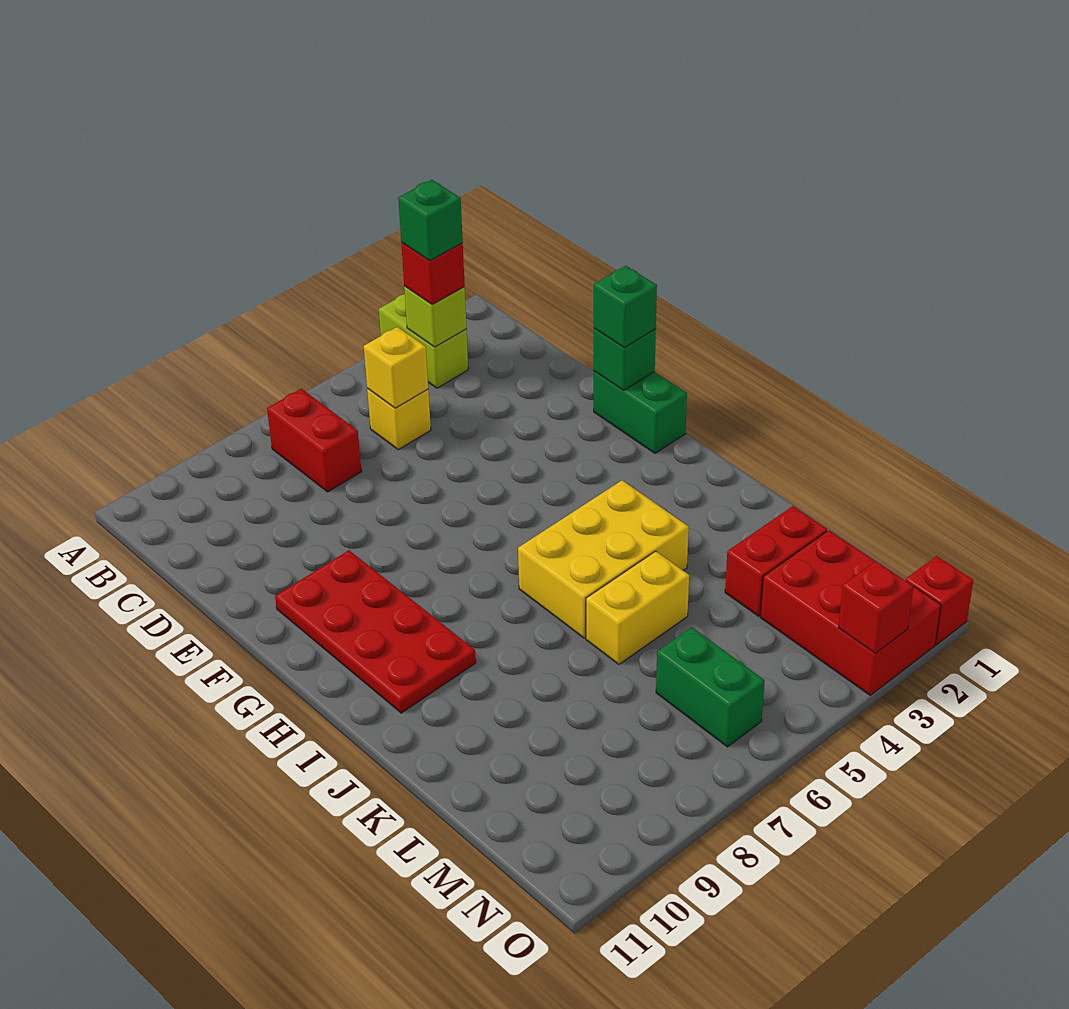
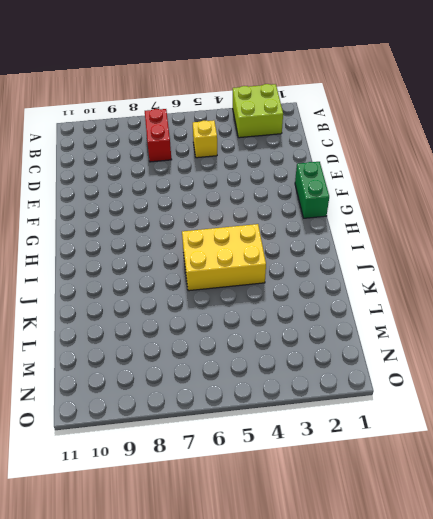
lime 2x2 brick [233,84,283,138] -> lime 1x2 brick [379,294,468,388]
none -> red 2x4 plate [275,550,476,713]
none -> yellow 1x2 brick [586,551,689,664]
none -> red 1x2 brick [725,506,827,616]

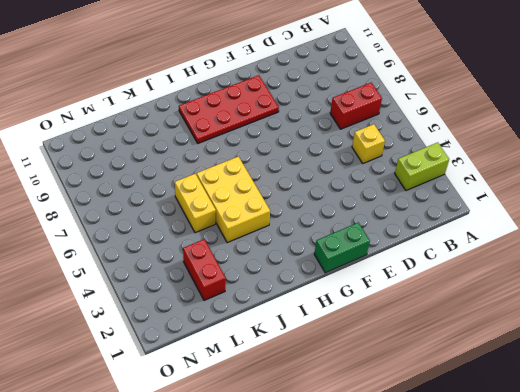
none -> red 2x3 brick [760,530,941,695]
none -> green 1x2 brick [656,627,765,747]
none -> red 1x1 brick [905,556,973,645]

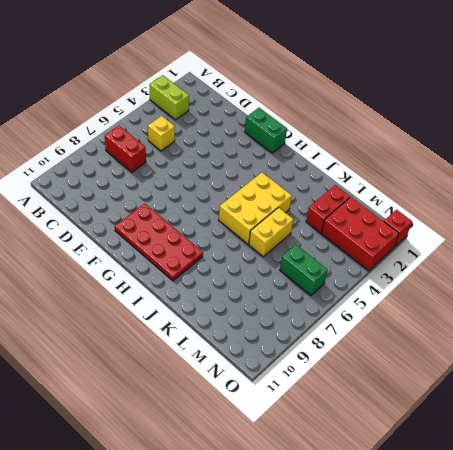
none -> lime 1x1 brick [404,286,467,347]
none -> yellow 1x1 brick [364,327,428,408]
none -> green 1x1 brick [594,328,656,390]

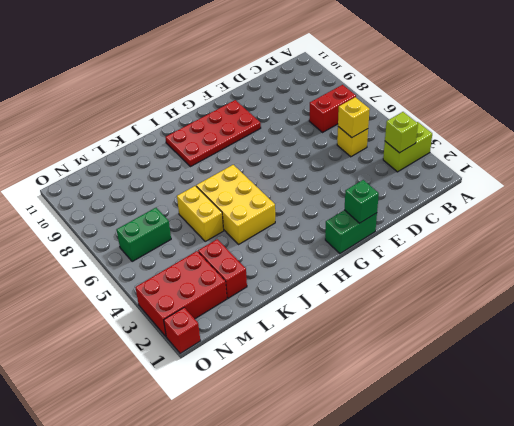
none -> red 1x1 brick [838,561,913,653]
none -> red 1x1 brick [401,243,465,304]
none -> green 1x1 brick [594,266,657,348]

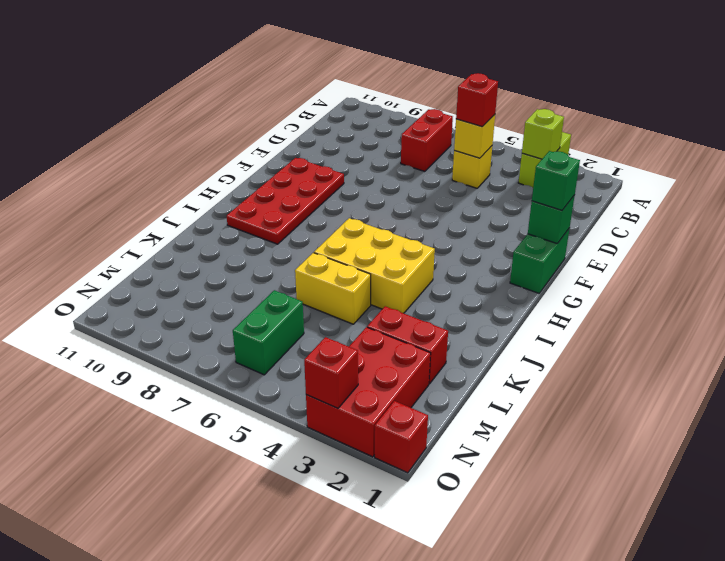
red 1x1 brick [456,73,498,127] -> red 1x1 brick moved to [401,243,465,304]
none -> green 1x1 brick [398,180,463,261]

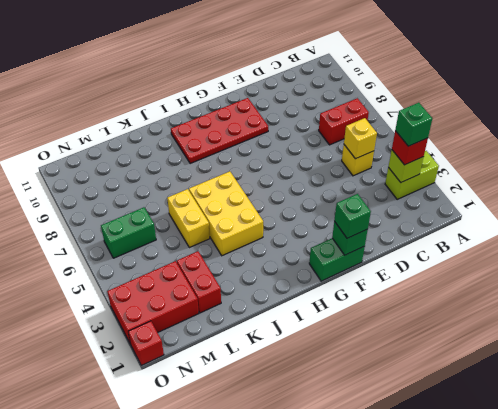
none -> red 1x1 brick [838,561,913,653]

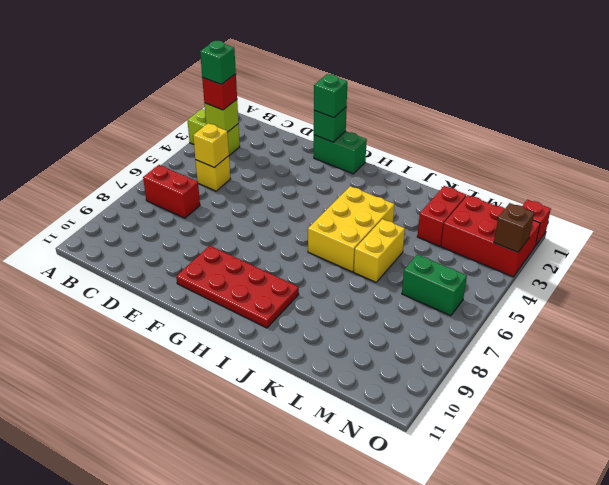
brown 1x1 brick [494,203,534,252] -> red 1x1 brick [838,561,913,653]

